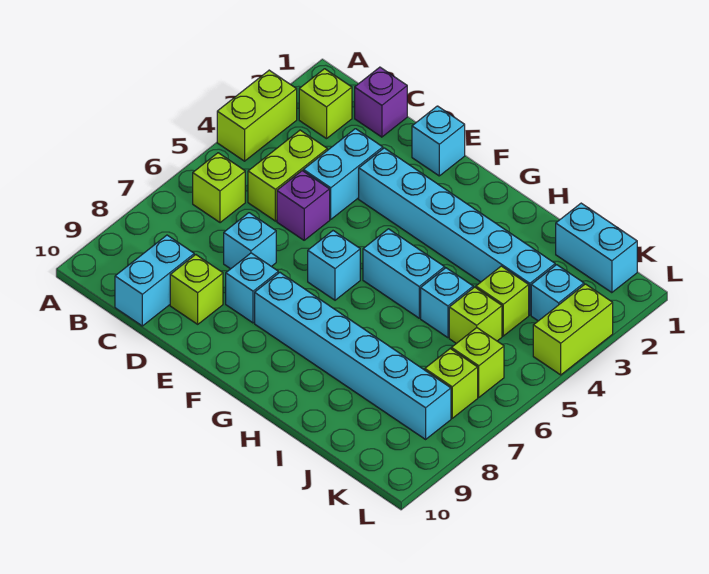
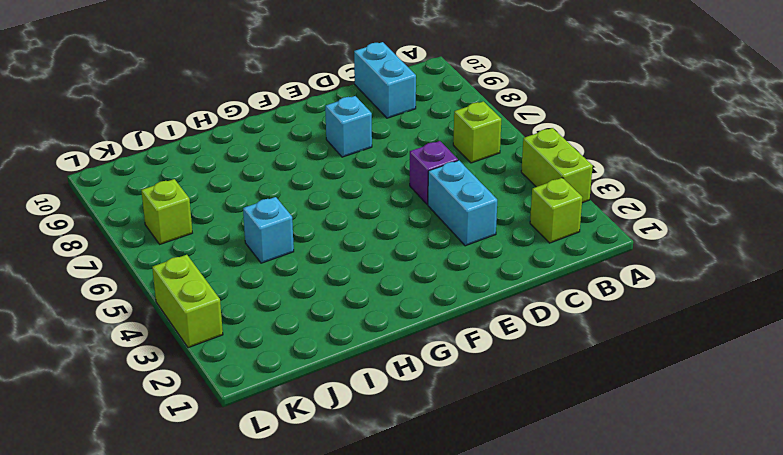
none -> purple 1x1 brick [355,67,407,137]
none -> lime 1x2 brick [248,130,327,221]
none -> cyan 1x1 brick [224,213,276,269]

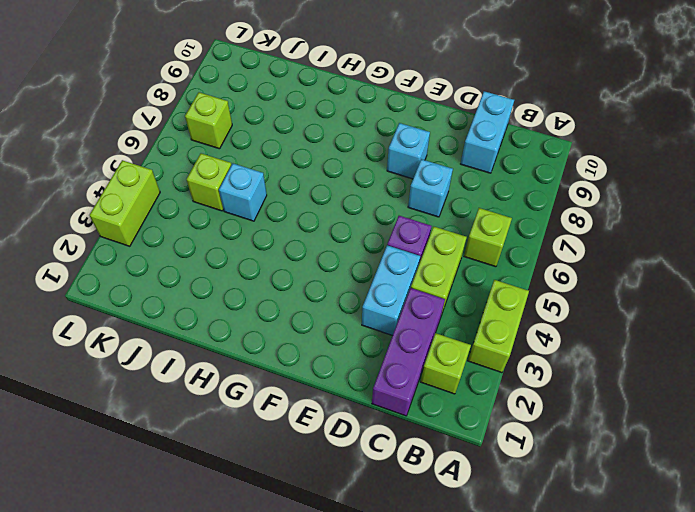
purple 1x3 brick [372,288,445,416] -> purple 1x1 brick [355,67,407,137]
none -> lime 1x1 brick [170,255,223,324]
none -> cyan 1x1 brick [412,106,465,176]
none -> cyan 1x6 brick [359,148,555,315]

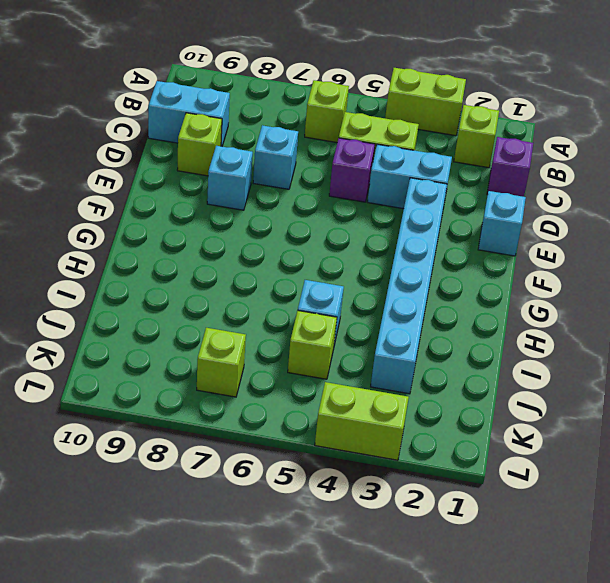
none -> cyan 1x1 brick [308,231,360,300]
none -> cyan 1x6 brick [255,273,451,439]
none -> cyan 1x2 brick [363,229,445,318]

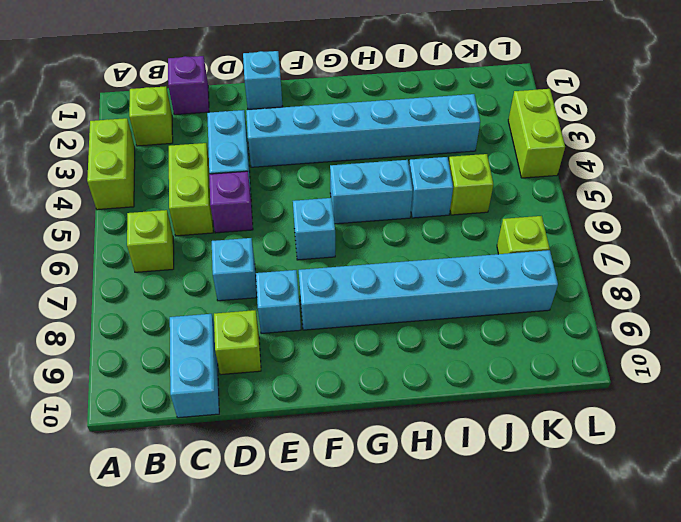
none -> cyan 1x2 brick [556,203,637,293]
none -> lime 1x1 brick [476,266,529,336]
none -> cyan 1x1 brick [531,265,584,321]

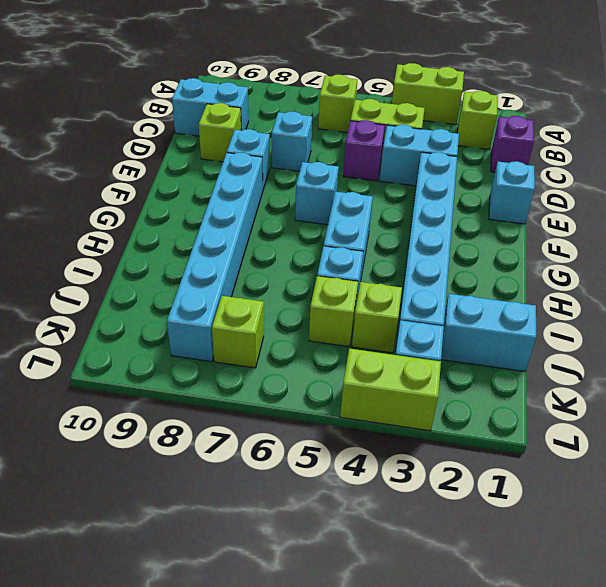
cyan 1x2 brick [441,294,536,371] -> cyan 1x2 brick turned to [556,203,637,293]
none -> lime 1x1 brick [451,328,504,397]

